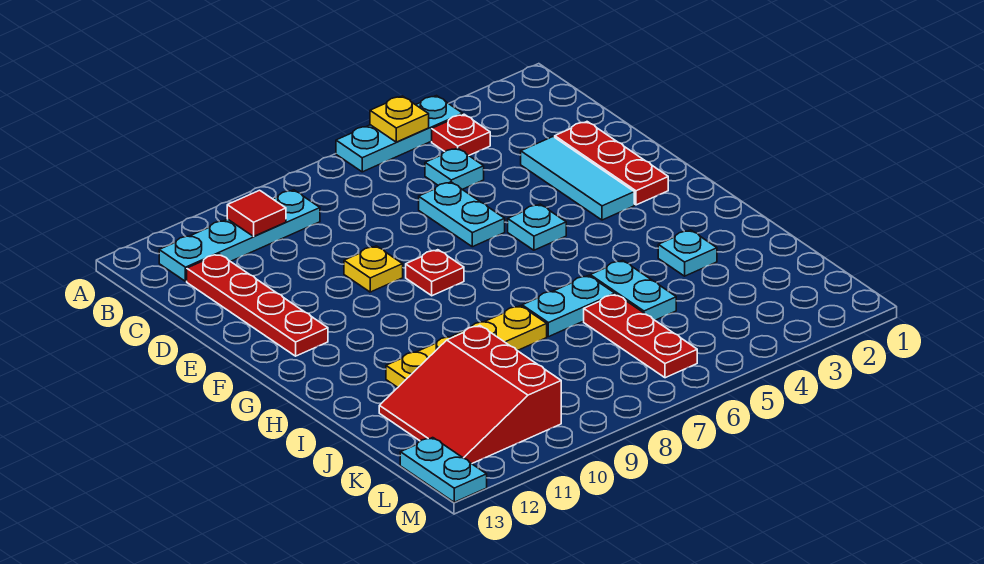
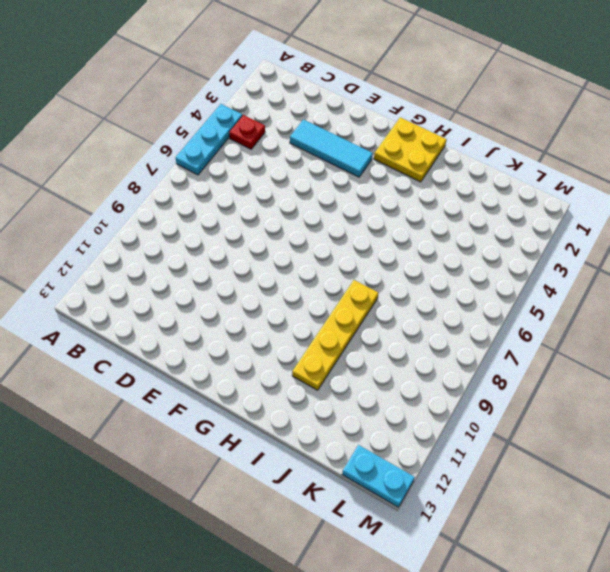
yellow 2x2 plate [374,117,447,182] -> none
none -> cyan 1x4 plate [159,190,320,281]
none -> cyan 1x1 plate [425,148,484,189]
none -> red 1x4 plate [187,254,328,356]

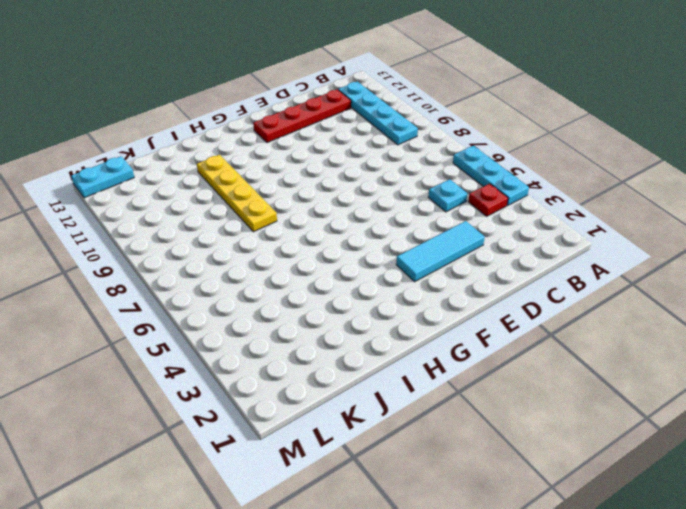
none -> red 1x3 plate [555,122,668,205]
none -> cyan 1x2 plate [419,182,505,247]
none -> yellow 1x1 plate [344,246,403,292]

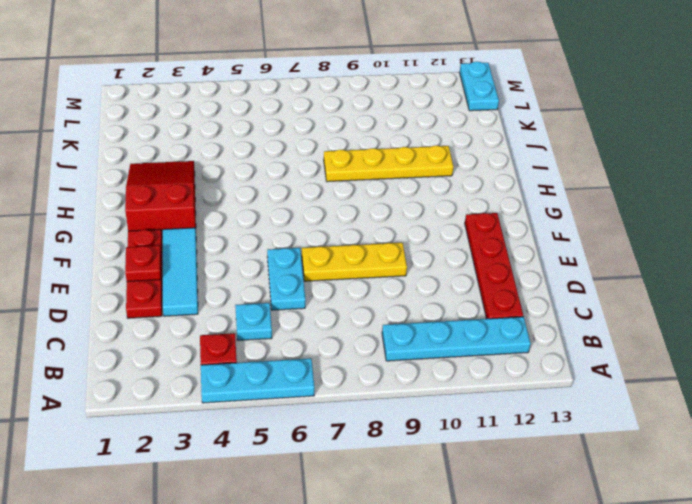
red 1x1 plate [125,246,161,282] -> red 1x1 plate moved to [406,250,464,296]
yellow 1x3 plate [302,243,407,281] -> yellow 1x1 plate [344,246,403,292]
red 2x3 slope [125,161,196,237] -> cyan 1x1 plate [658,230,717,276]
none -> cyan 1x1 plate [508,204,566,250]
none -> cyan 1x2 plate [590,260,676,320]
none -> cyan 1x2 plate [522,275,615,337]

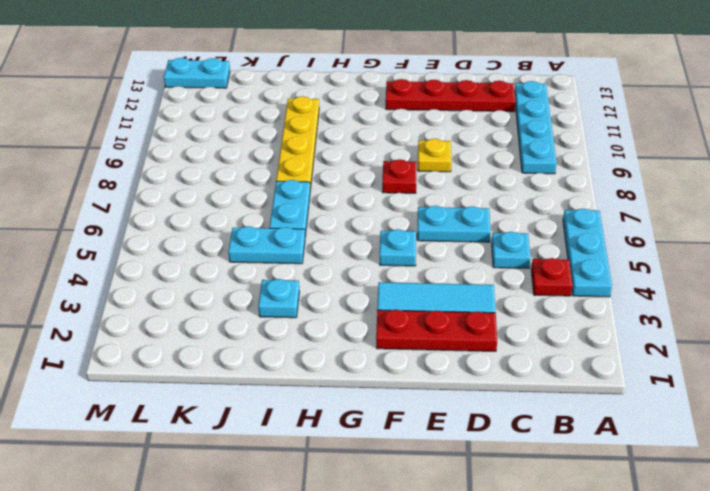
none -> red 1x3 plate [584,294,697,378]
none -> red 3x3 slope [379,325,561,464]
none -> yellow 1x1 plate [370,96,429,142]

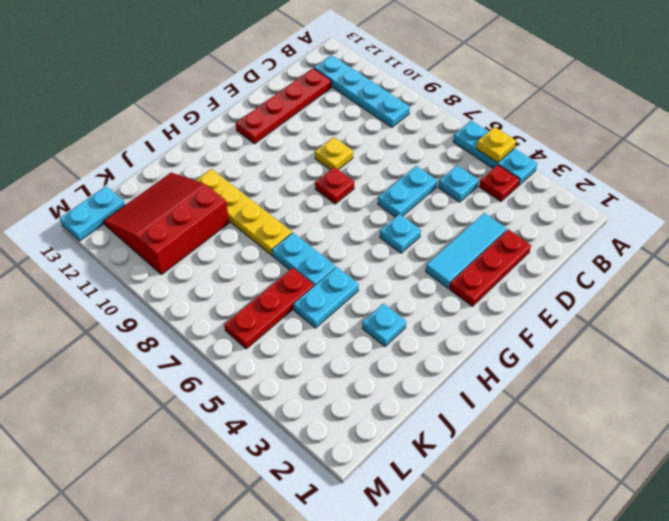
none -> red 1x1 tile [227,190,286,236]

